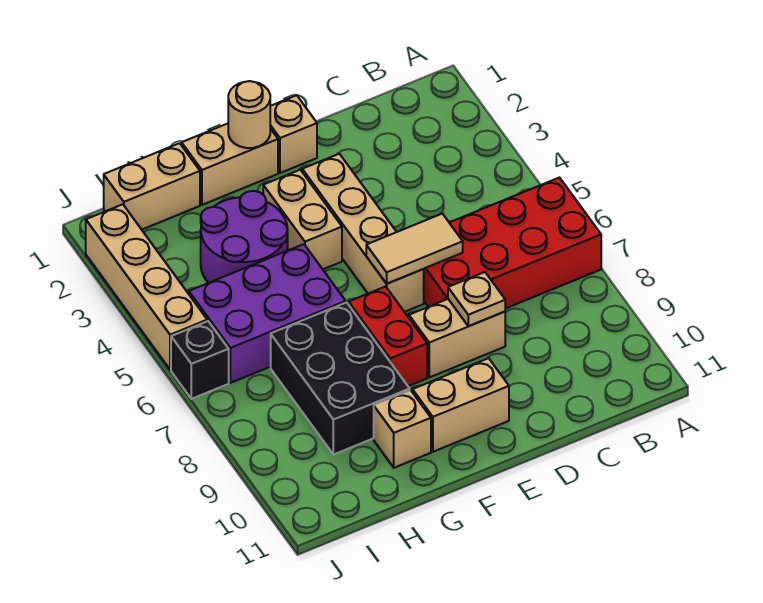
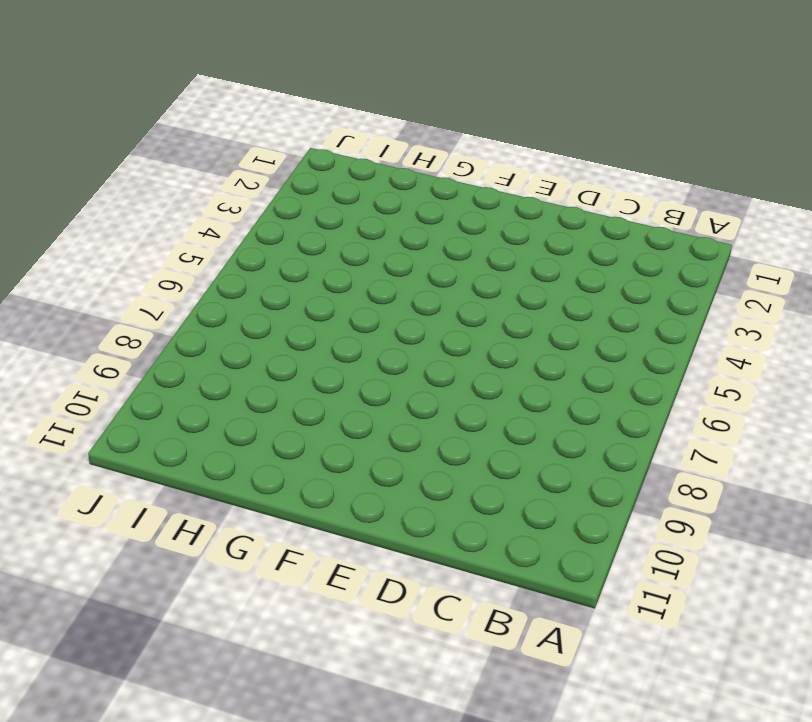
none -> red 2x4 brick [424,178,601,309]
none -> tan 1x2 brick [409,299,505,377]
none -> tan 1x1 brick [270,95,317,173]

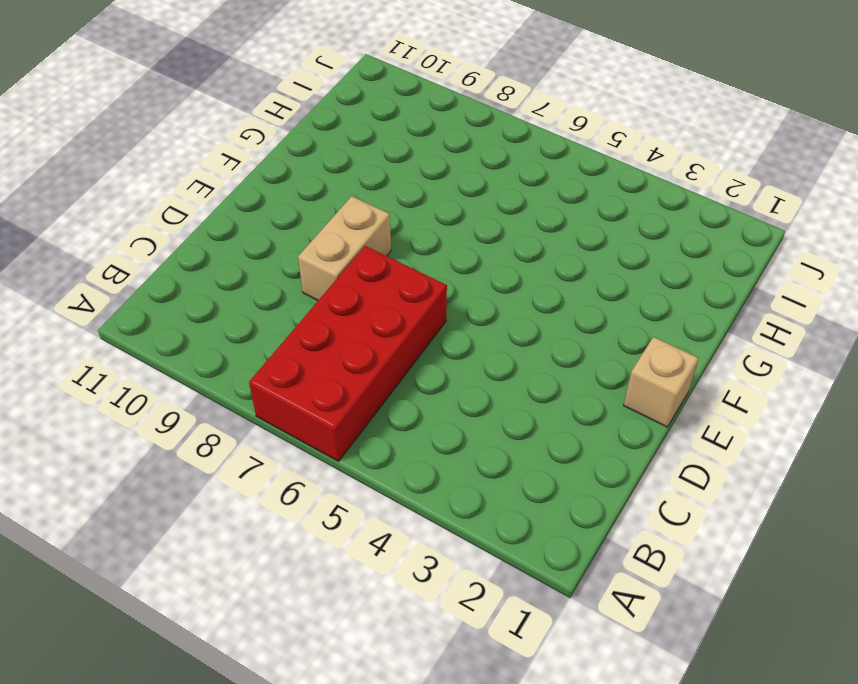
none -> tan 1x4 brick [302,154,424,312]
none -> tan 1x2 brick [413,358,509,452]
none -> tan 1x2 brick [182,124,278,205]

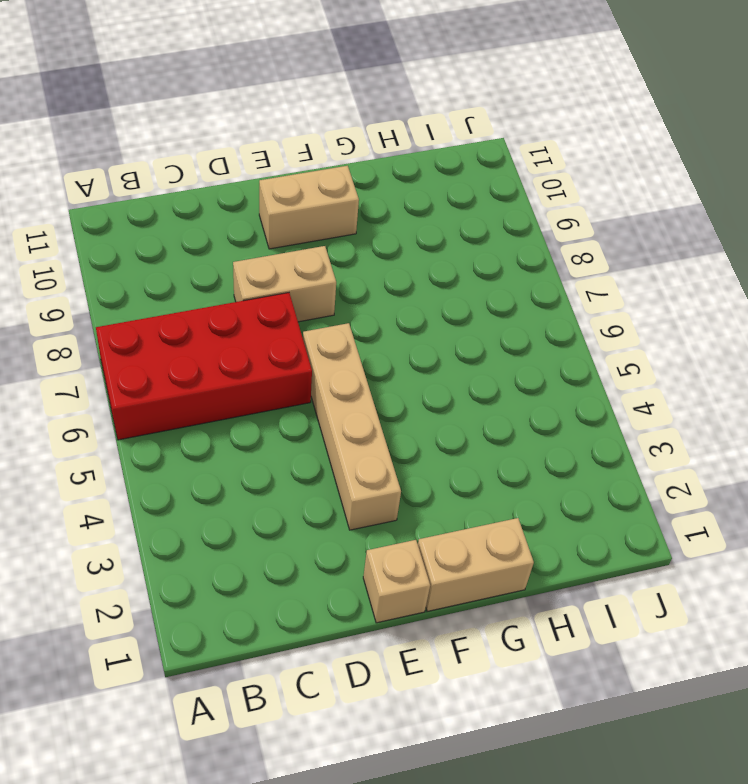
none -> tan 1x2 brick [263,170,342,269]
none -> red 1x2 brick [349,287,427,386]
none -> purple 2x2 round brick [201,191,288,283]

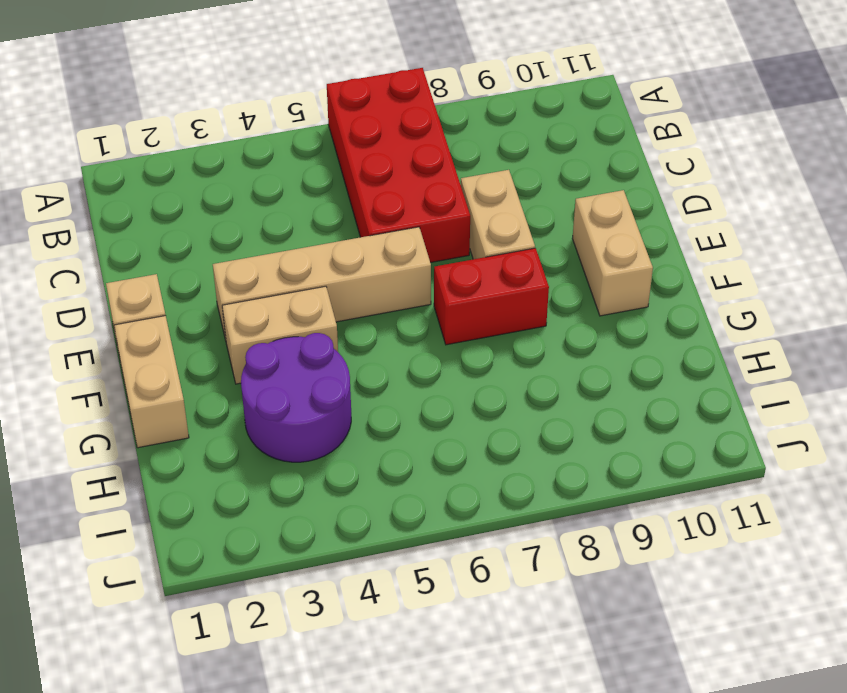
none -> purple 2x3 brick [189,244,346,383]
none -> black 2x3 brick [271,303,410,455]
none -> tan 1x1 brick [374,390,431,468]

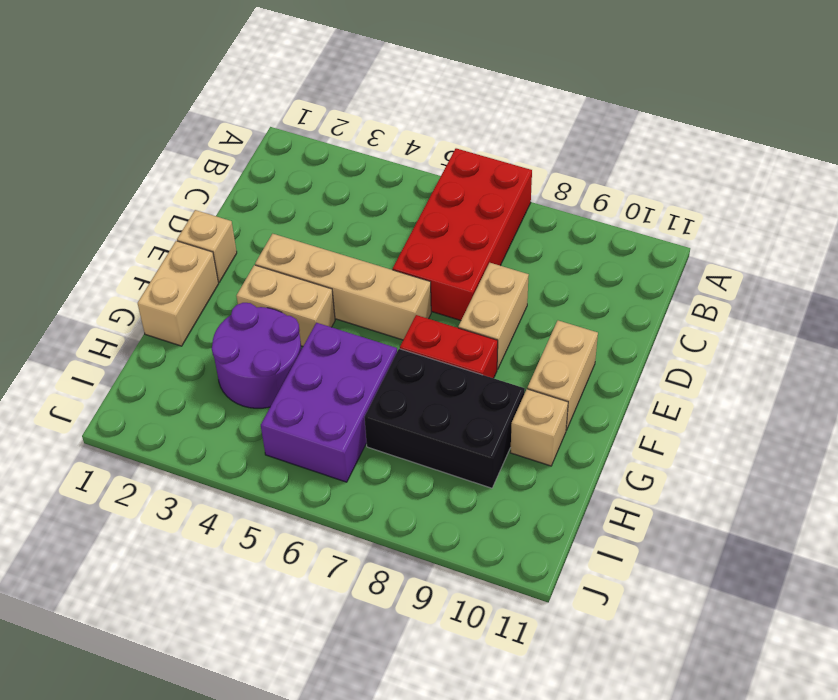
none -> tan 1x2 brick [104,143,200,230]
none -> tan 1x4 brick [86,204,207,370]
none -> black 1x1 brick [171,321,229,399]

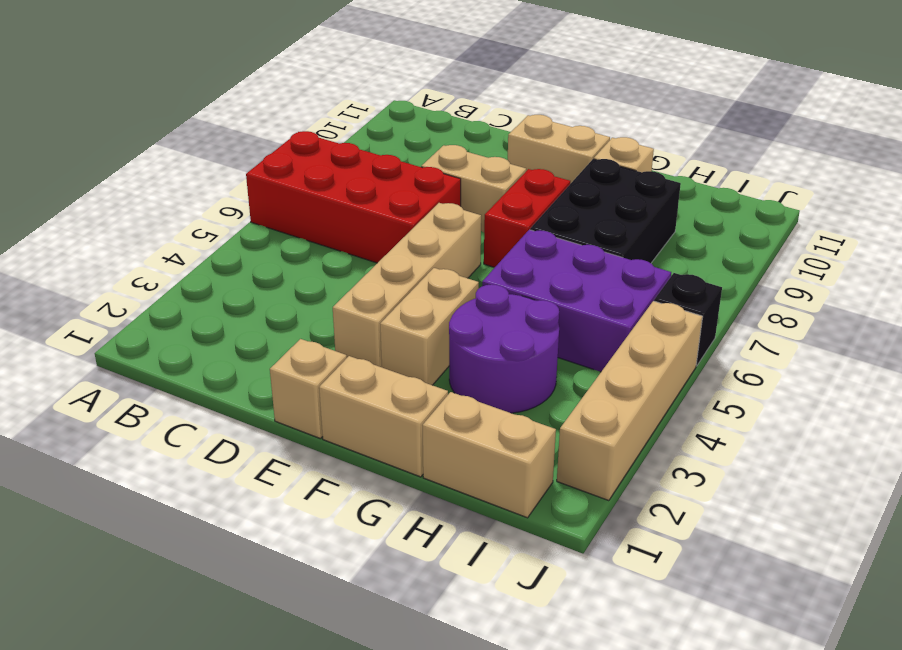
none -> tan 1x2 tile [366,214,463,284]
none -> tan 1x1 plate [448,272,505,326]
none -> tan 1x1 round brick [228,81,270,148]

